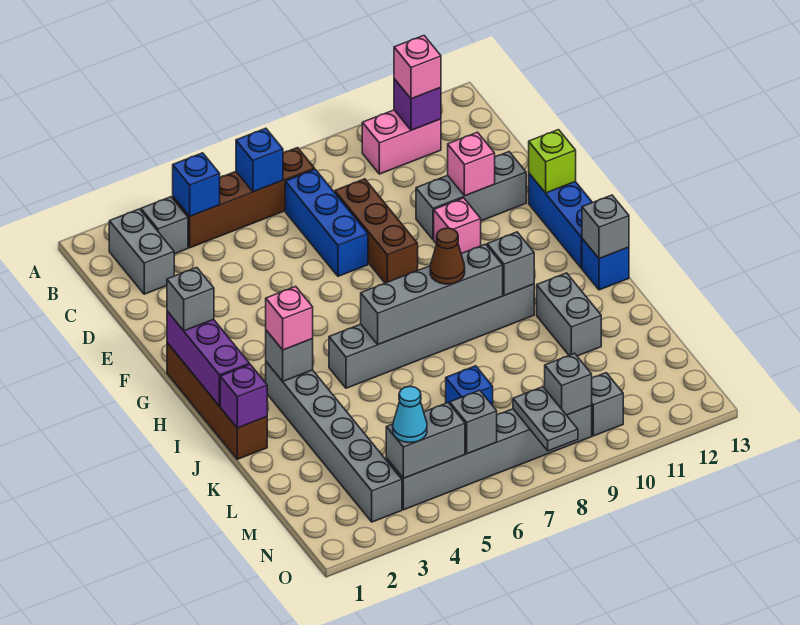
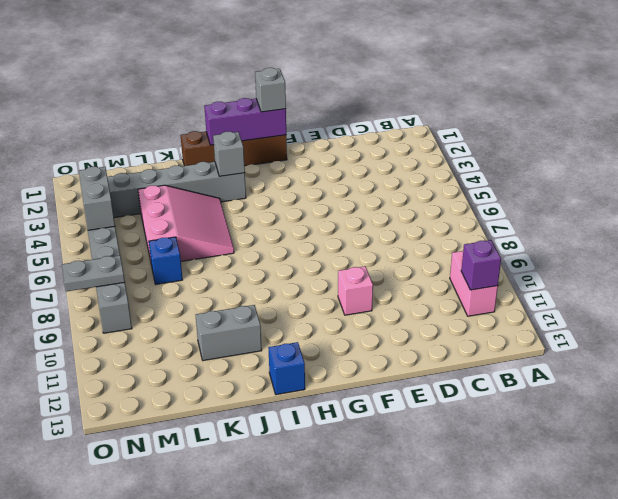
pink 3x3 slope [138,185,234,261] -> none
none -> grey 1x2 brick [109,209,174,294]
none -> grey 1x1 brick [141,197,188,254]
none -> brown 1x4 brick [173,148,315,248]
none -> blue 1x3 brick [285,169,368,276]

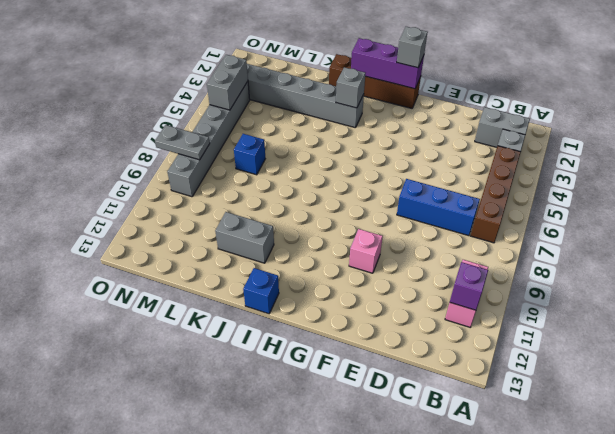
none -> brown 1x3 brick [335,179,418,283]
none -> grey 1x3 brick [416,152,526,239]
none -> blue 1x3 brick [529,174,592,268]
none -> grey 1x6 brick [329,284,534,388]

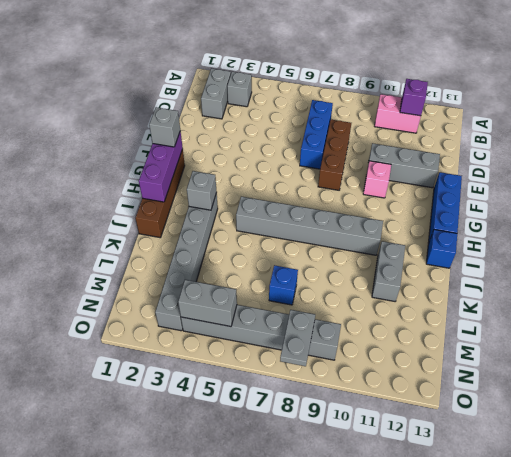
none -> brown 1x4 brick [173,148,315,248]
none -> grey 1x1 brick [591,373,623,436]
none -> blue 1x1 brick [173,153,220,216]
none -> blue 1x1 brick [236,128,283,192]

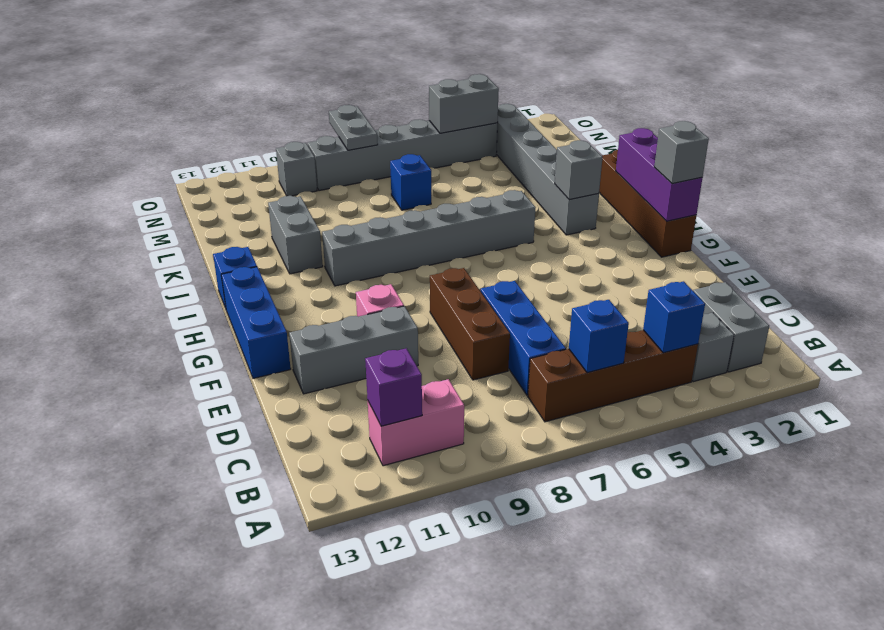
none -> pink 1x1 brick [448,132,495,196]
none -> lime 1x1 brick [529,130,576,193]
none -> grey 1x4 brick [361,244,503,344]
none -> grey 1x1 brick [487,232,534,296]

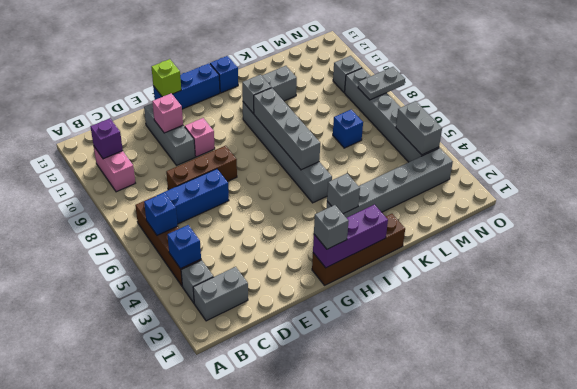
none -> grey 1x1 brick [582,195,629,259]
none -> purple 1x1 brick [220,365,267,428]
none -> grey 1x1 brick [450,390,497,454]
none -> grey 1x1 brick [545,353,592,415]

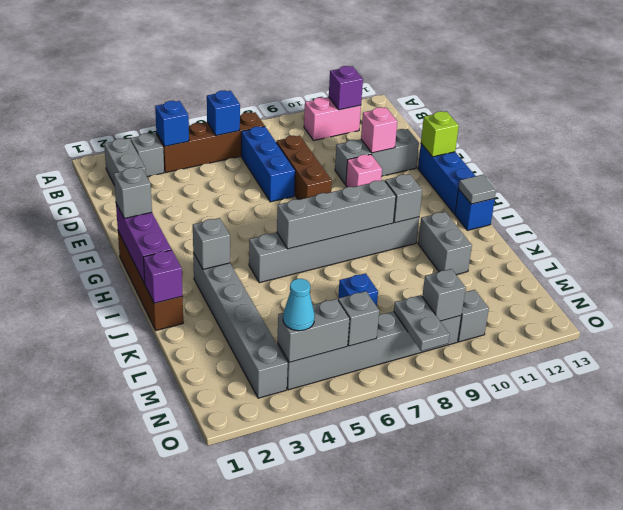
grey 1x1 tile [459,175,496,204] -> grey 1x1 brick [582,195,629,259]
none -> pink 1x1 brick [394,35,441,99]
none -> pink 1x1 brick [266,287,313,350]
none -> brown 1x1 cone [430,228,465,284]

